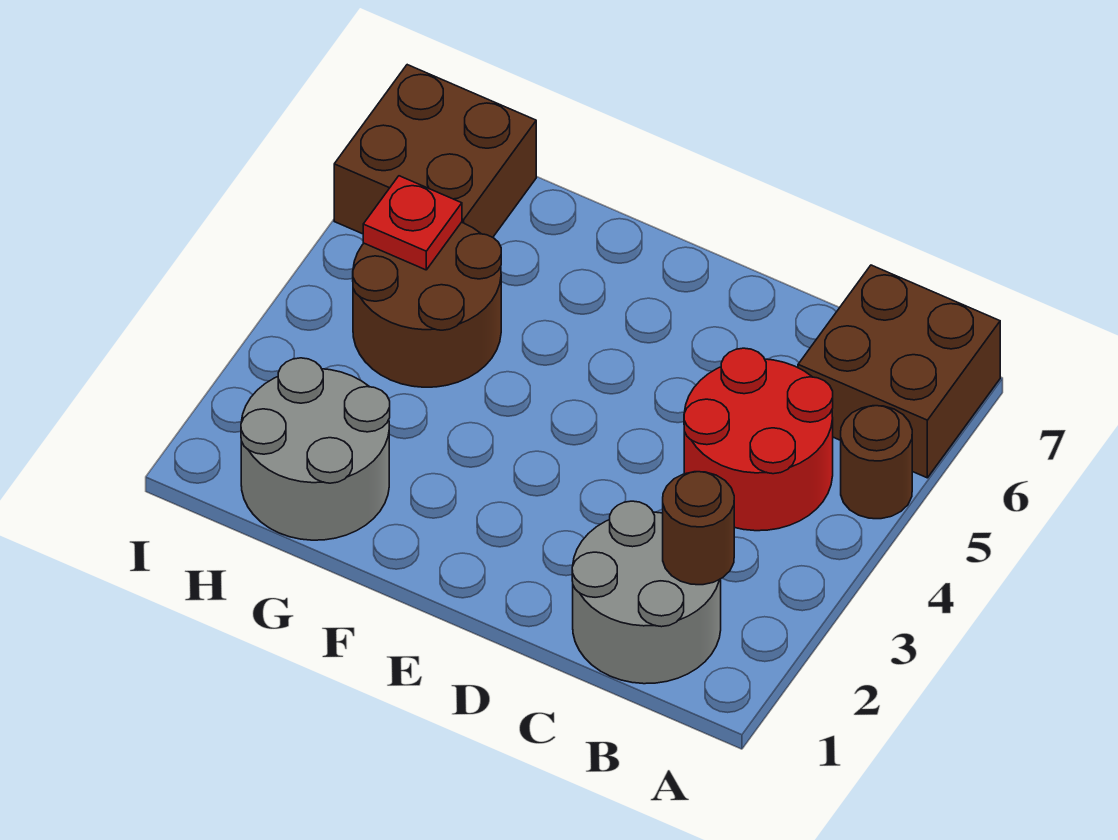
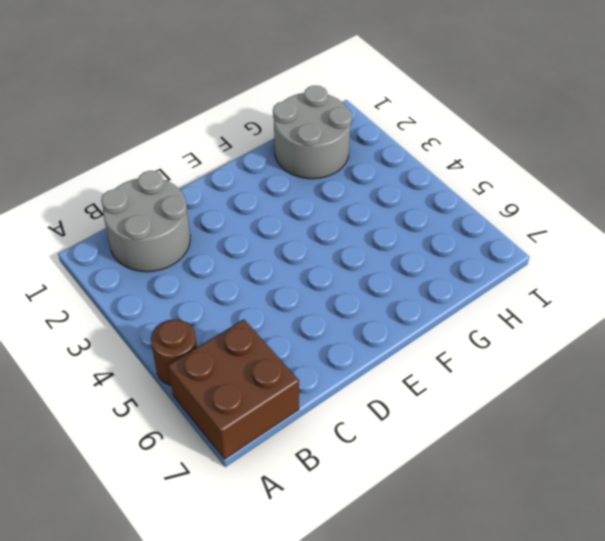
none -> red 2x2 round brick [684,348,833,531]
none -> brown 2x2 round brick [353,222,501,387]

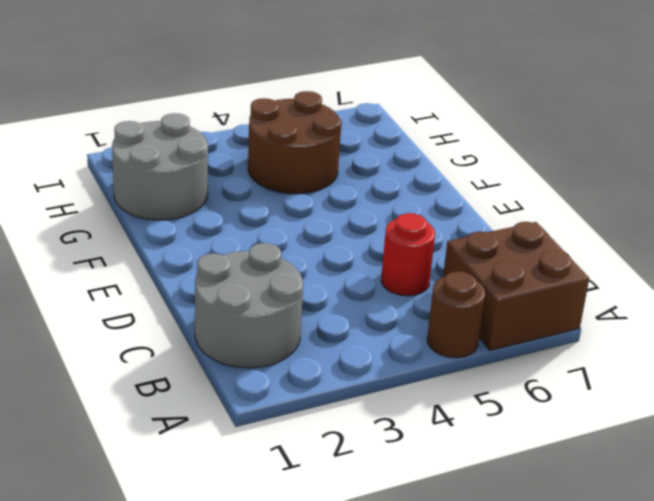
red 1x1 round brick [381,213,435,296] -> red 2x2 round brick [684,348,833,531]
none -> brown 2x2 brick [334,65,536,237]
none -> brown 1x1 round brick [663,472,734,585]

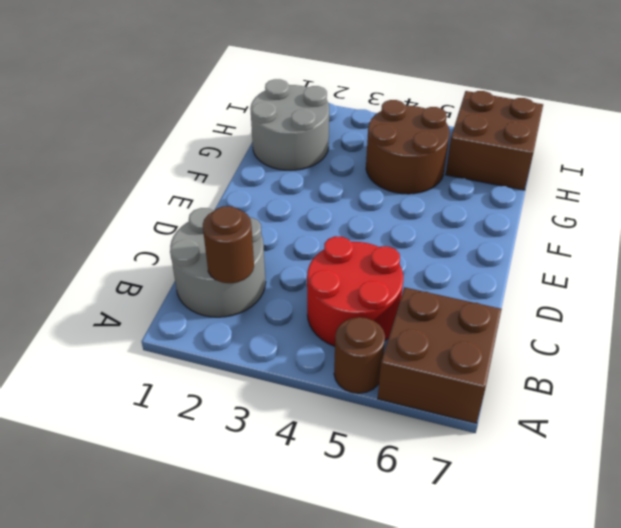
none -> red 1x1 plate [363,176,462,270]

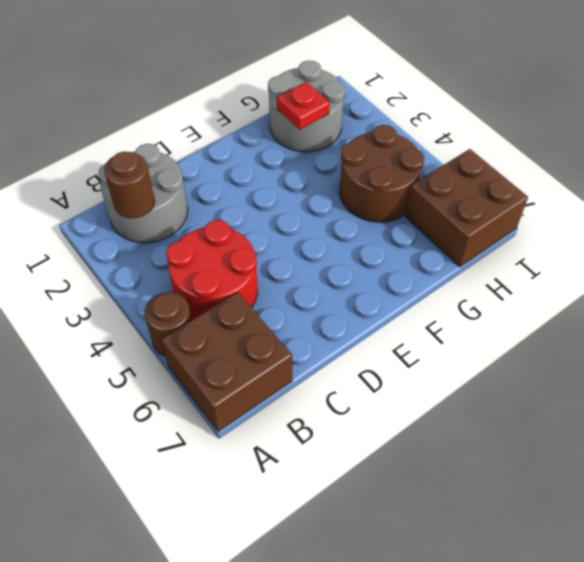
red 1x1 plate [277,82,330,130] -> red 1x1 plate moved to [363,176,462,270]

